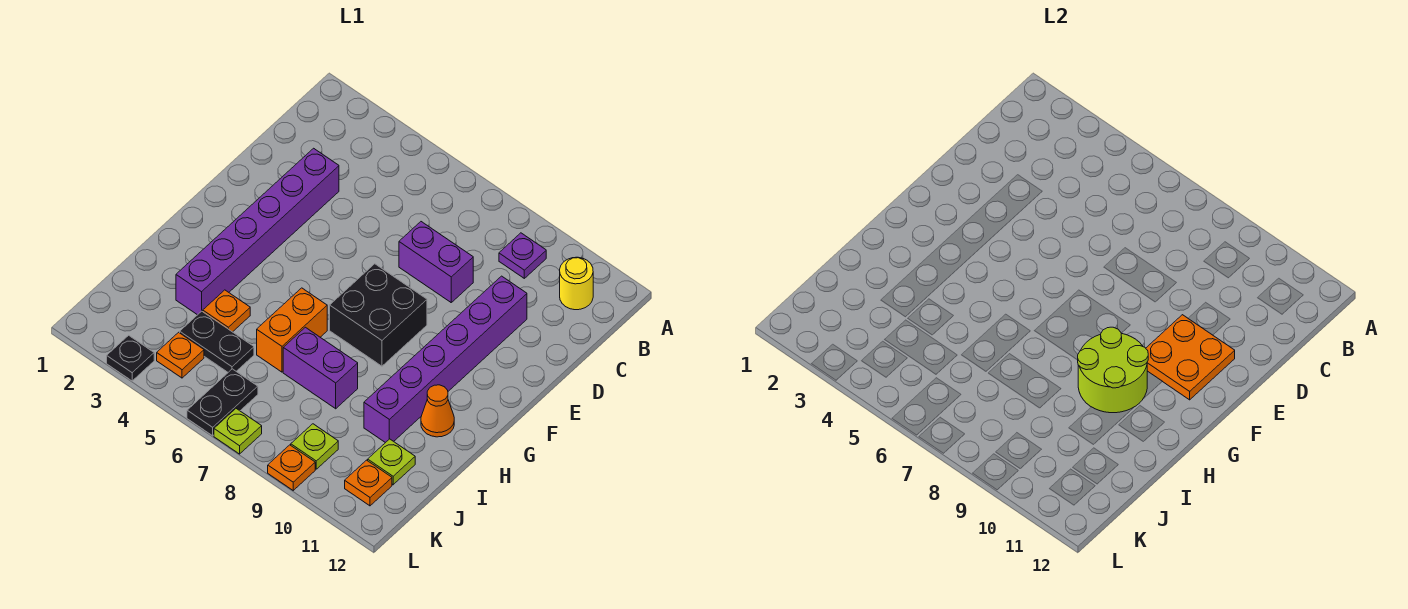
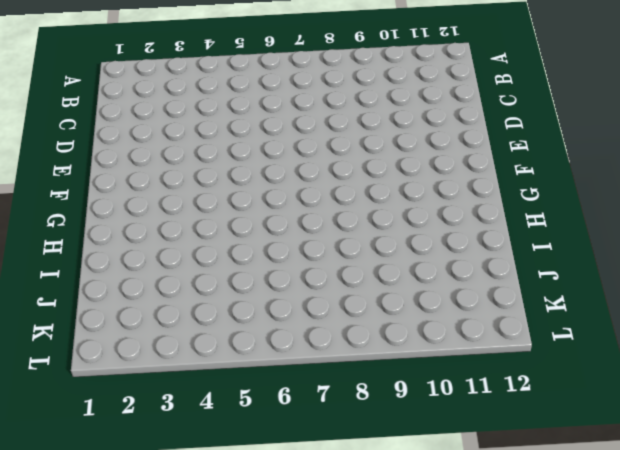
none -> purple 1x1 plate [499,233,546,278]
none -> yellow 1x1 round brick [560,257,593,310]
none -> purple 1x6 brick [176,148,339,315]

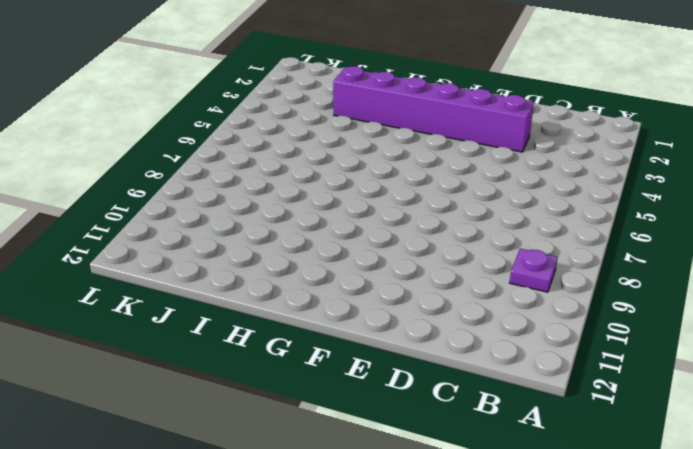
none -> yellow 1x1 round brick [560,257,593,310]
none -> purple 1x2 brick [399,222,473,302]
none -> purple 1x6 brick [364,276,527,443]

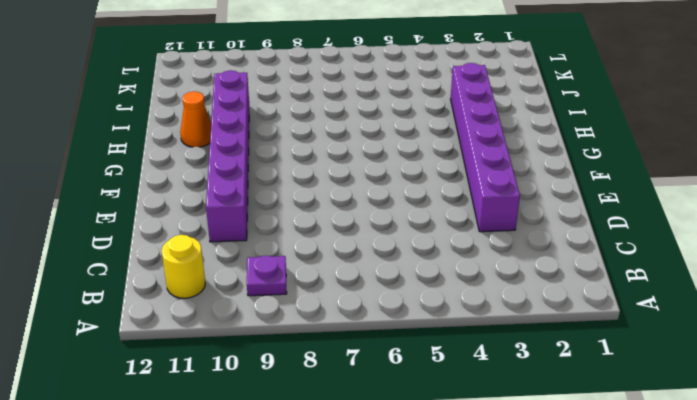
none -> purple 1x2 brick [399,222,473,302]
none -> black 2x2 brick [330,264,427,366]
none -> orange 1x2 brick [257,288,327,372]

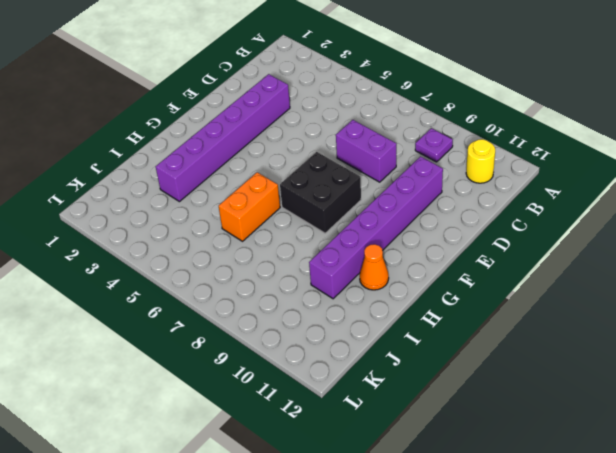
none -> orange 1x1 plate [203,290,250,332]
none -> purple 1x2 brick [283,327,358,409]
none -> black 1x2 plate [180,311,254,372]

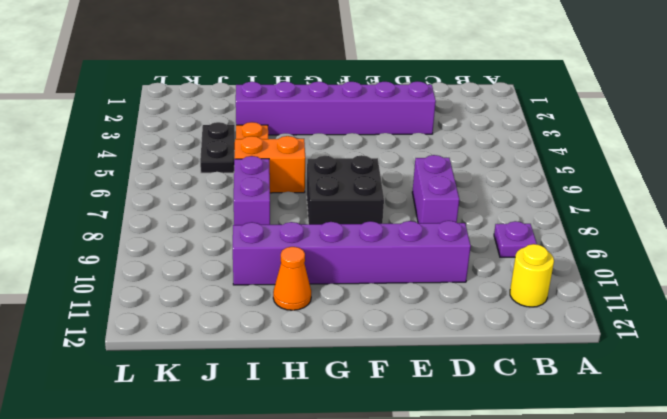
none -> lime 1x1 plate [368,439,415,485]
none -> orange 1x1 plate [157,332,204,378]
none -> black 1x2 plate [187,369,258,436]

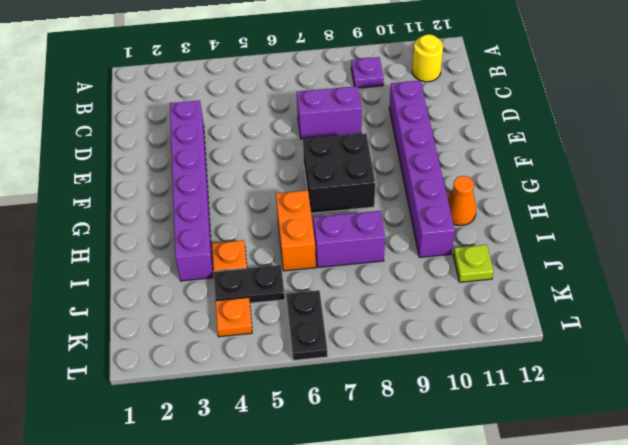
none -> lime 1x1 plate [291,424,338,469]
none -> orange 1x1 plate [345,460,392,506]
none -> black 1x1 plate [107,335,154,381]

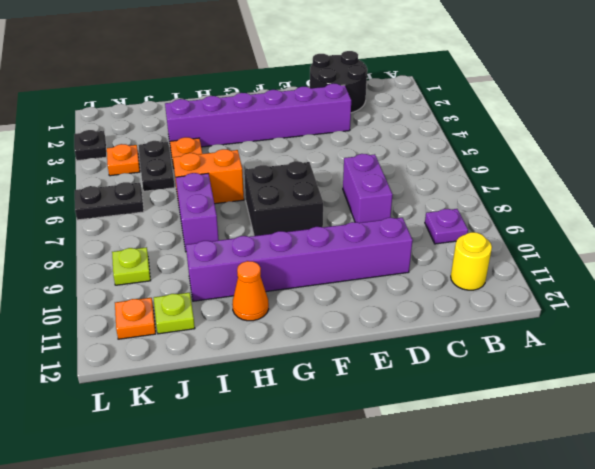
black 2x2 round brick [310,51,367,113] -> none
none -> lime 1x1 plate [214,409,262,454]
none -> orange 1x1 plate [268,445,315,490]
none -> orange 2x2 plate [1146,315,1235,400]

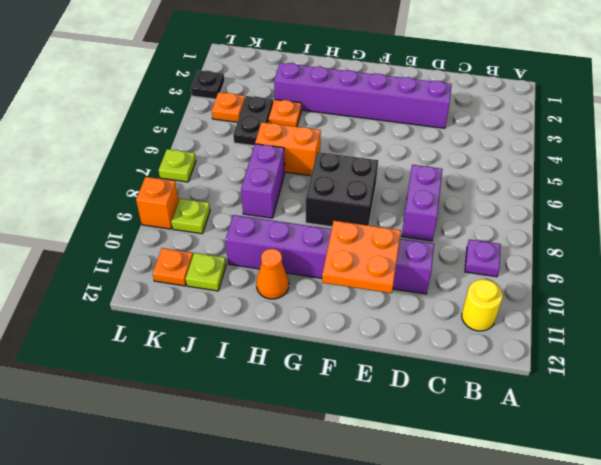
orange 1x1 brick [136,177,179,229] -> orange 1x1 plate [268,445,315,490]
none -> black 1x2 plate [187,369,258,436]
none -> lime 2x2 round brick [1078,327,1148,413]

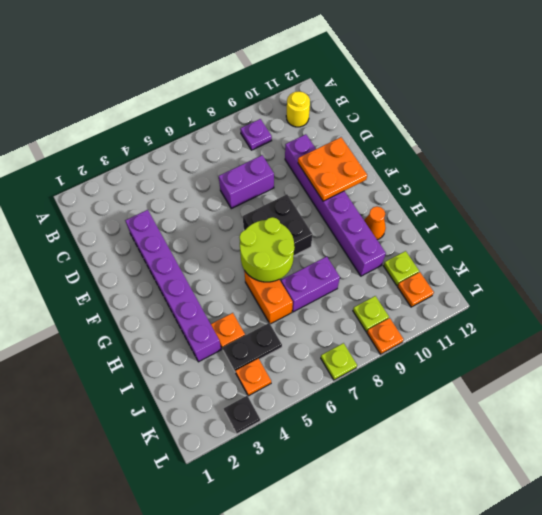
lime 2x2 round brick [239,217,295,282] -> lime 2x2 round brick moved to [1078,327,1148,413]
none -> black 1x2 plate [187,369,258,436]

